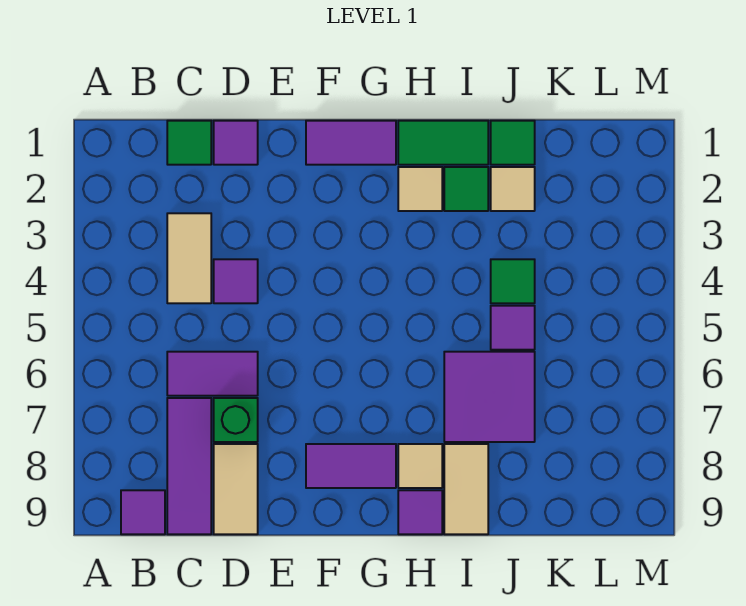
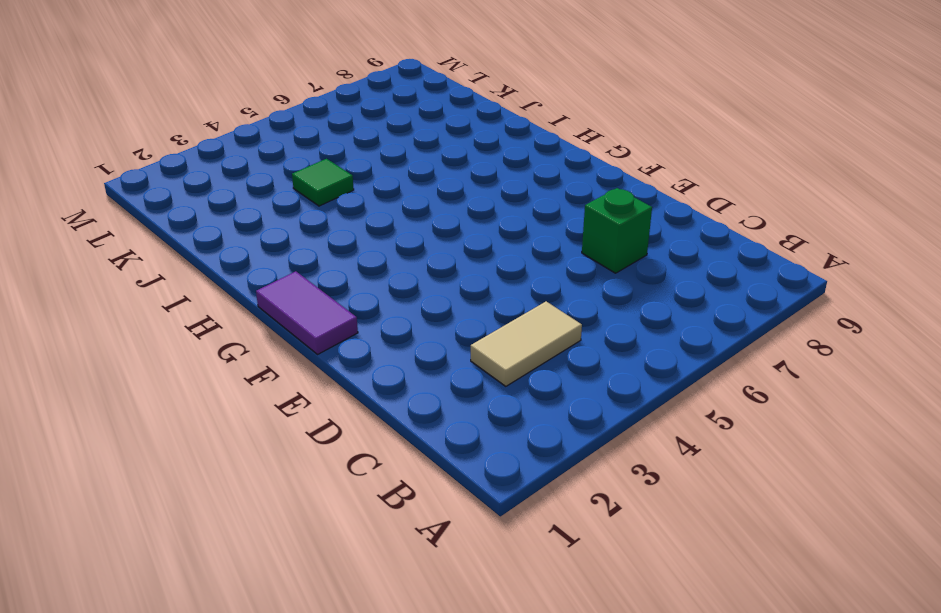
none -> purple 1x1 tile [121,490,165,534]
none -> green 1x1 tile [167,121,211,165]
none -> purple 1x2 tile [167,352,258,396]

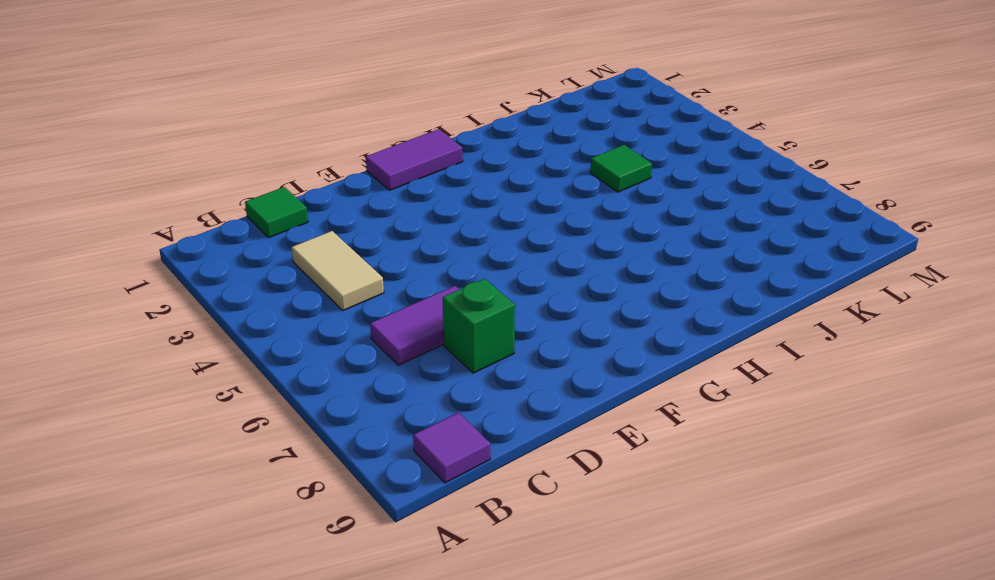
none -> purple 1x3 tile [167,398,211,534]
none -> purple 1x1 tile [214,121,258,165]
none -> purple 1x1 tile [214,259,258,303]

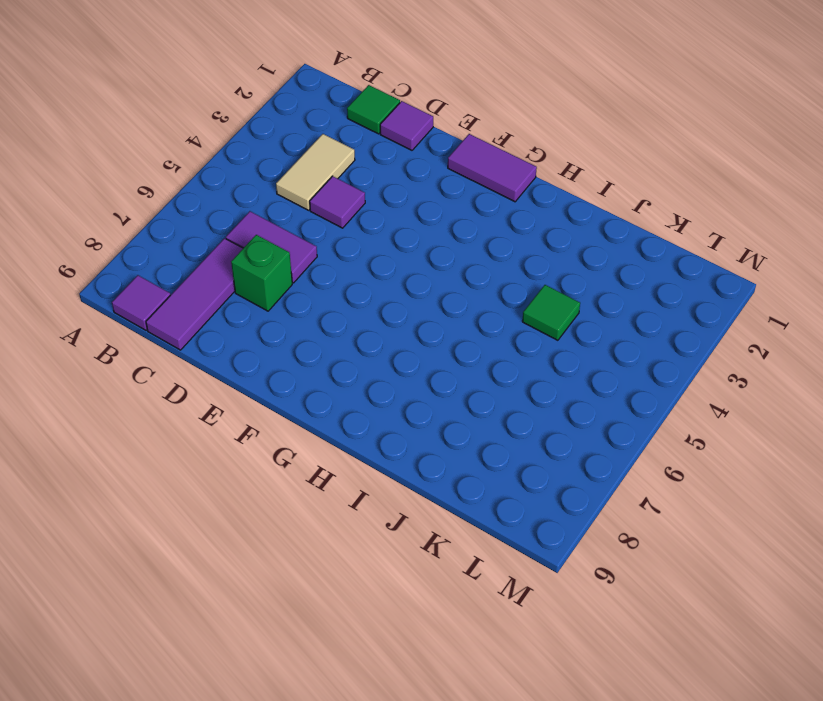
none -> tan 1x2 tile [214,444,258,534]
none -> purple 1x2 tile [306,444,396,488]
none -> green 1x2 tile [398,121,488,165]

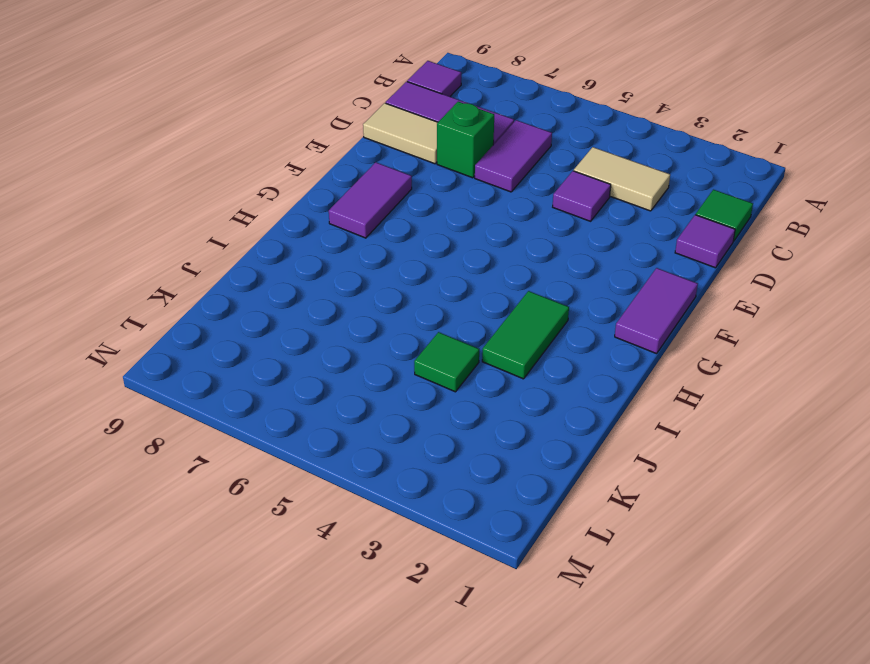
green 1x2 tile [482,291,569,379] -> green 1x2 tile moved to [398,121,488,165]
none -> tan 1x1 tile [398,167,442,211]
none -> tan 1x1 tile [398,444,442,488]
none -> purple 1x1 tile [398,490,442,534]

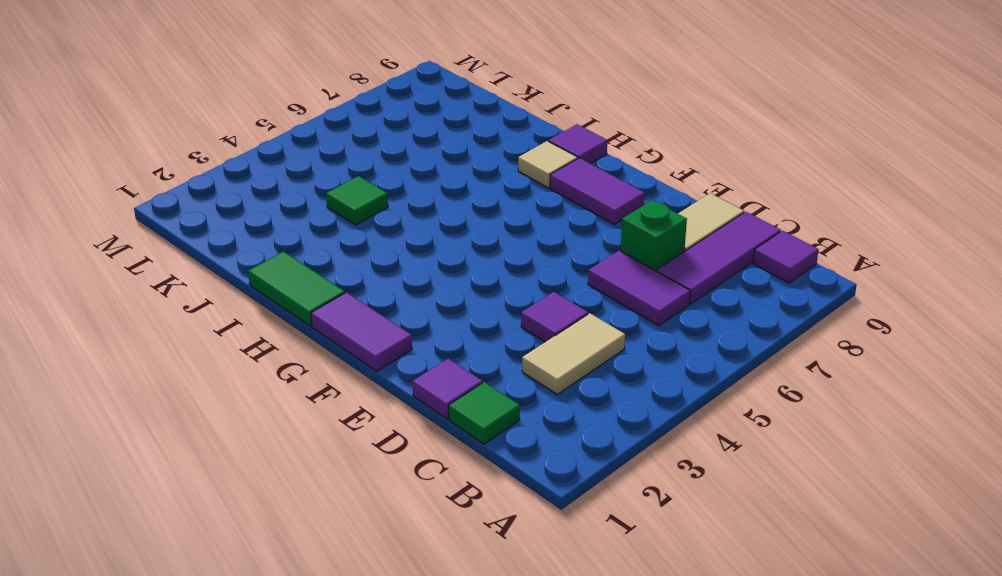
none -> tan 1x1 tile [398,167,442,211]
none -> green 1x1 tile [444,167,488,211]
none -> purple 2x2 tile [444,352,535,442]

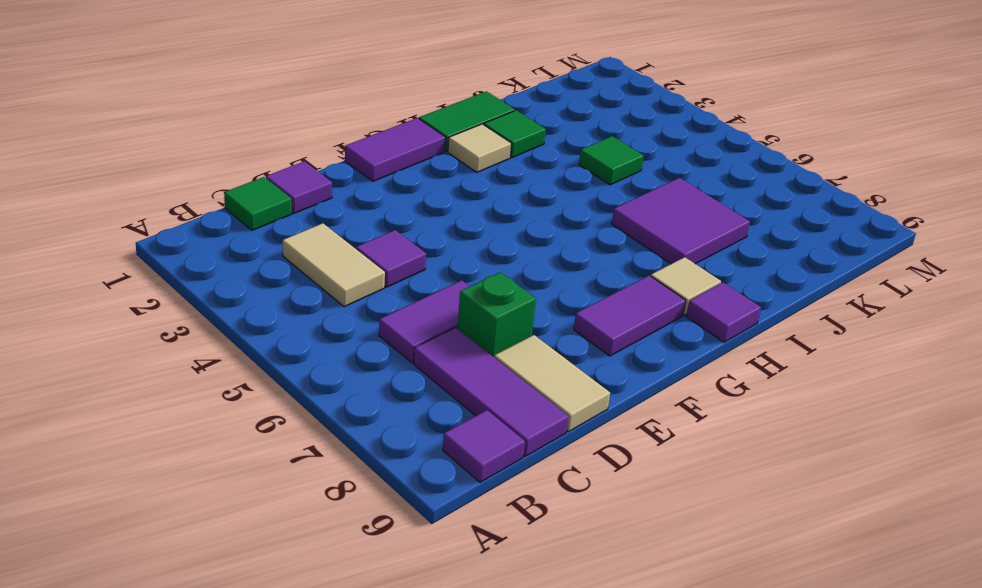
none -> tan 1x2 tile [444,444,488,534]
none -> green 1x1 tile [491,121,535,165]
none -> tan 1x1 tile [491,167,535,211]

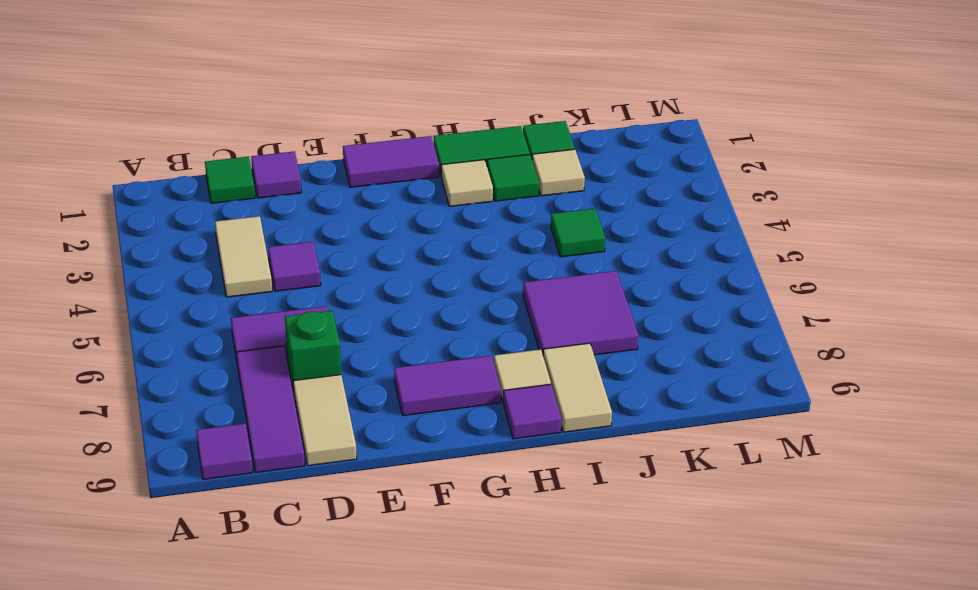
none -> purple 1x1 tile [491,306,535,350]

